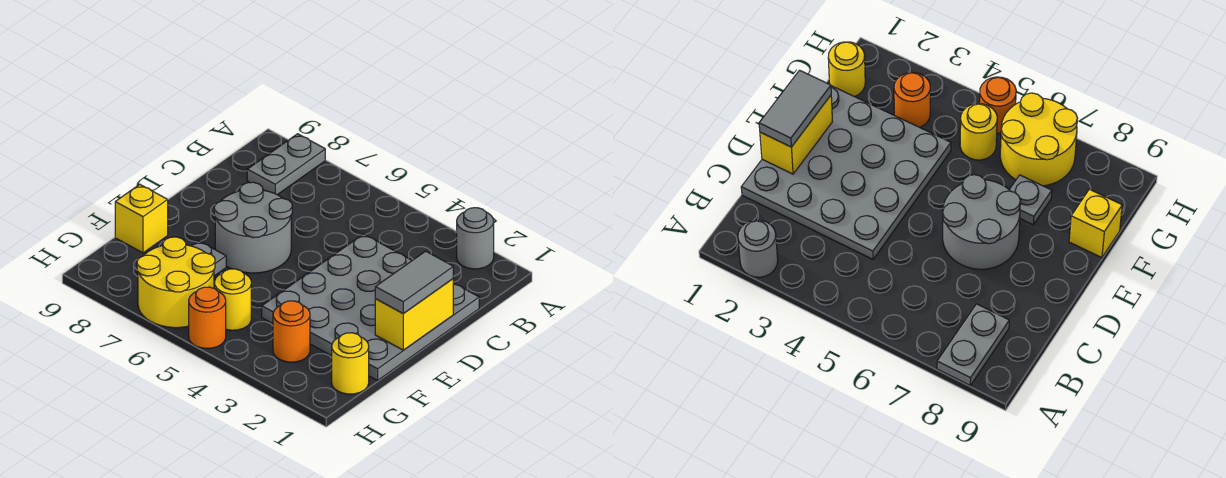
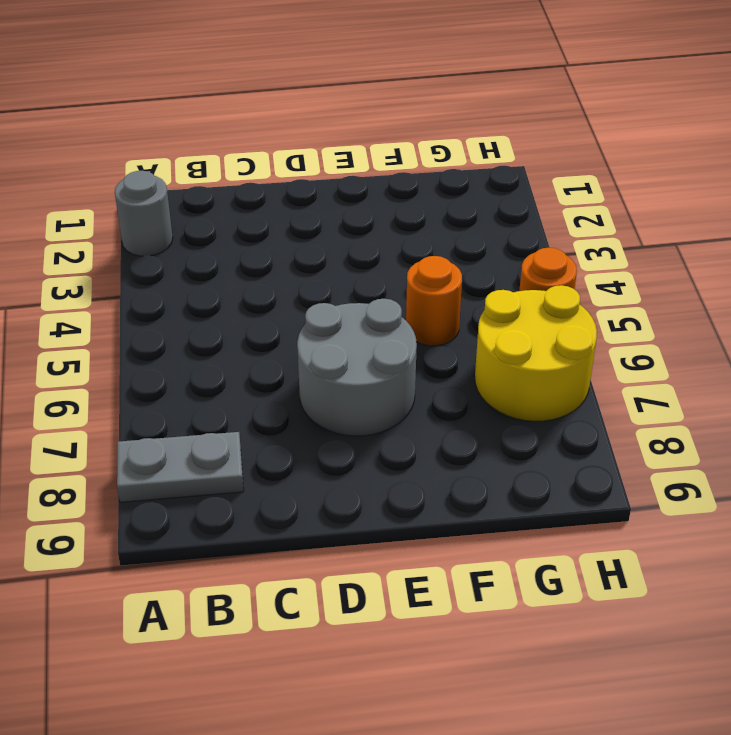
orange 1x1 round brick [406,256,462,346] -> orange 1x1 round brick moved to [273,301,310,362]
none -> grey 4x4 plate [262,234,479,381]
none -> grey 1x1 plate [191,241,226,276]
none -> yellow 1x1 brick [115,184,168,253]

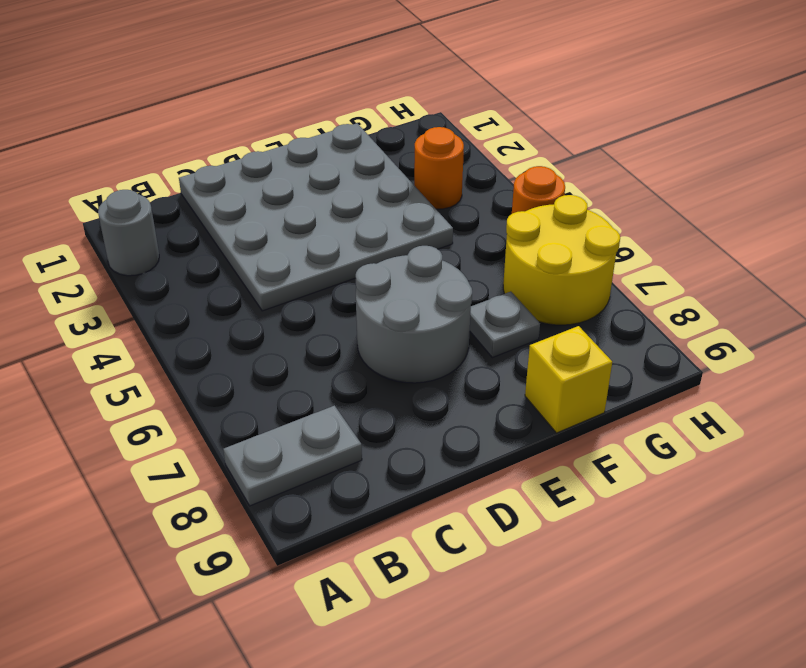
none -> yellow 1x1 round brick [332,333,369,394]
none -> yellow 1x1 round brick [214,269,251,330]
none -> yellow 1x2 brick [375,279,453,350]

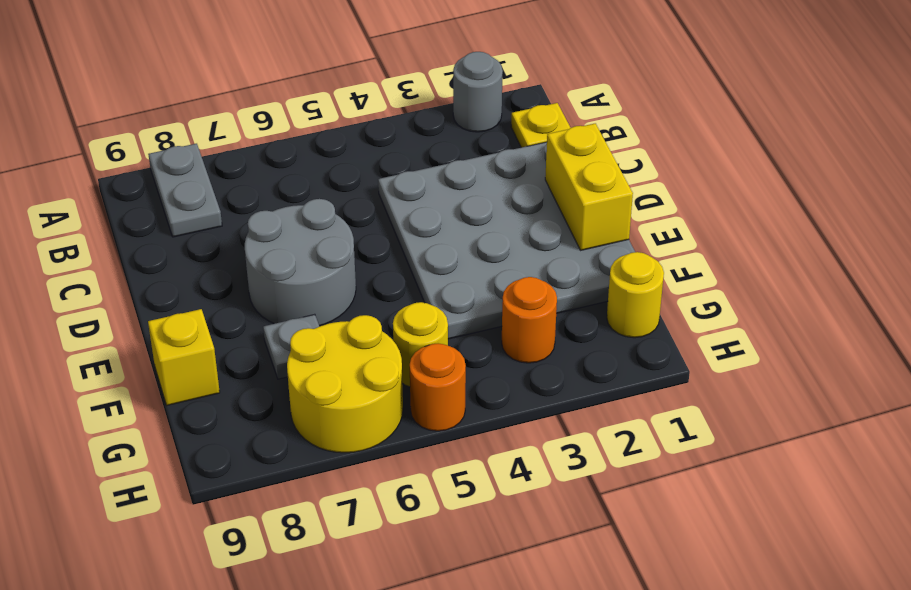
yellow 1x1 plate [511,103,570,148] -> none
none -> grey 1x2 tile [375,251,453,314]

